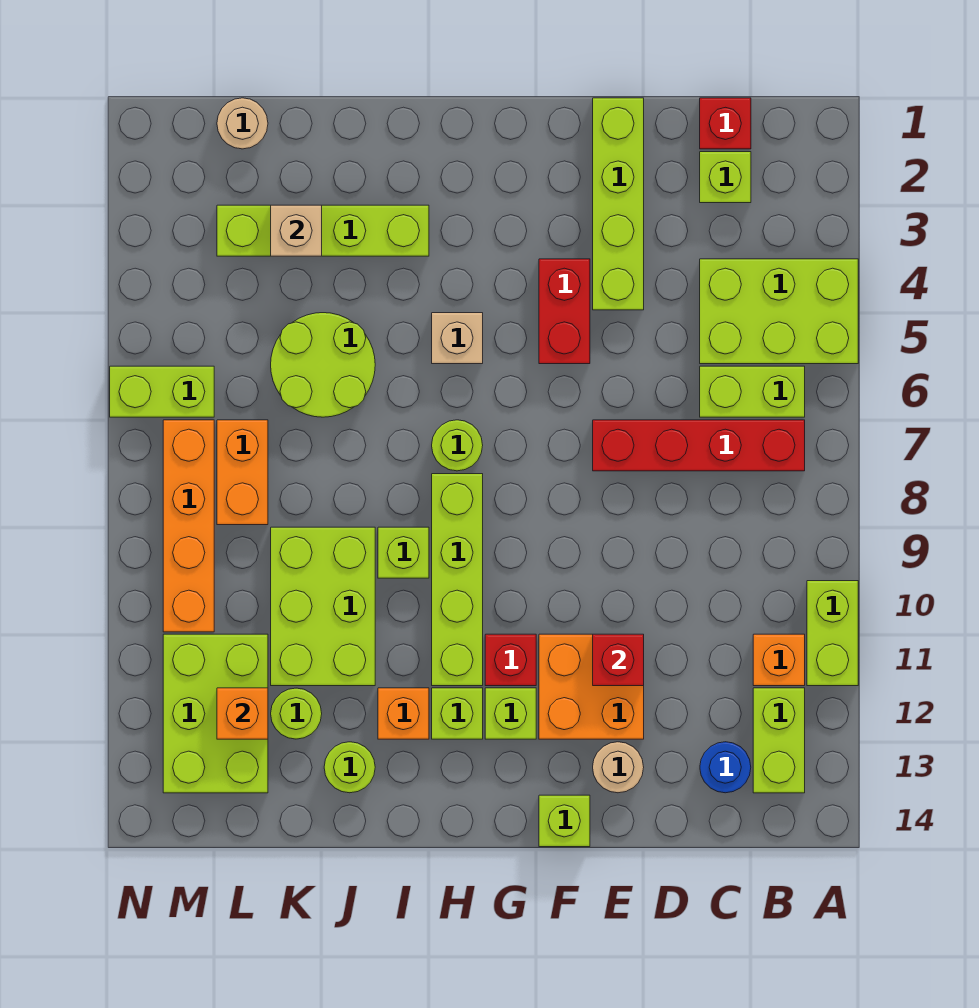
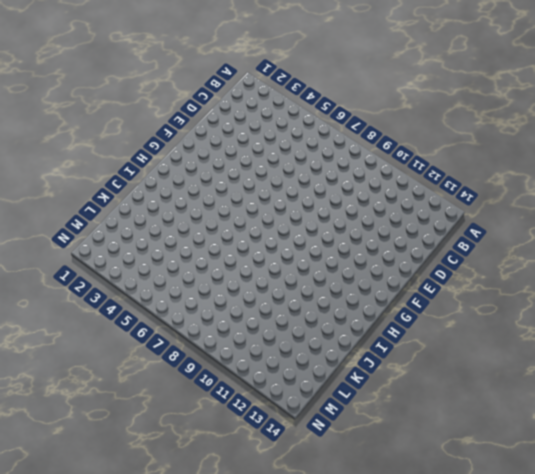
none -> lime 2x3 brick [700,259,858,364]
none -> lime 1x2 brick [807,581,858,686]
none -> lime 1x2 brick [700,366,805,417]
none -> red 1x4 brick [593,420,805,471]

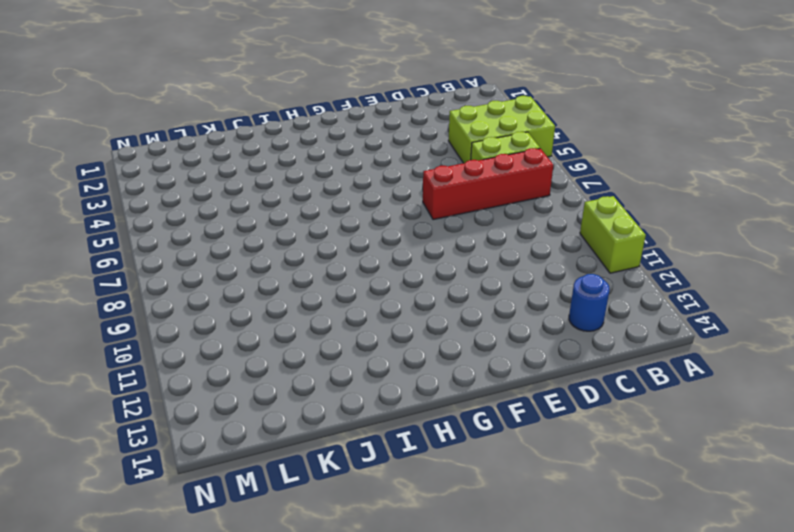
none -> orange 1x1 brick [753,634,805,686]
none -> lime 1x2 brick [753,688,805,793]
none -> red 1x1 brick [700,98,751,149]
none -> lime 1x1 brick [700,152,751,203]

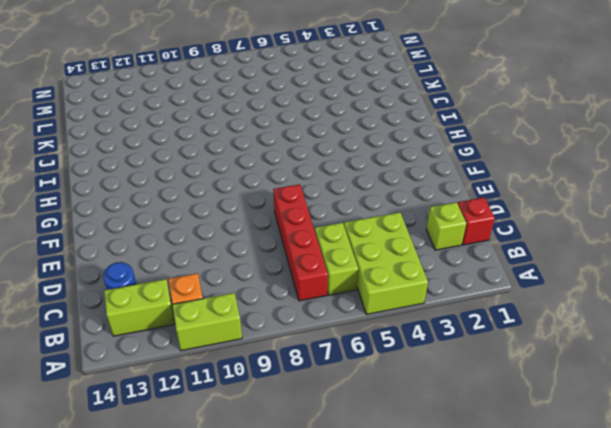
none -> lime 1x4 brick [593,98,644,310]
none -> orange 2x2 brick [539,634,644,739]
none -> tan 1x1 round brick [593,742,644,793]
none -> red 1x2 brick [539,259,590,364]

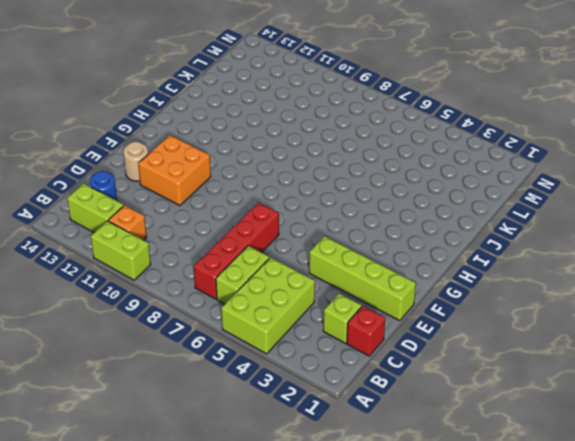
none -> red 1x2 brick [539,259,590,364]
none -> lime 1x1 brick [539,795,590,847]
none -> red 1x1 brick [485,634,536,686]
none -> lime 1x1 brick [485,688,536,739]

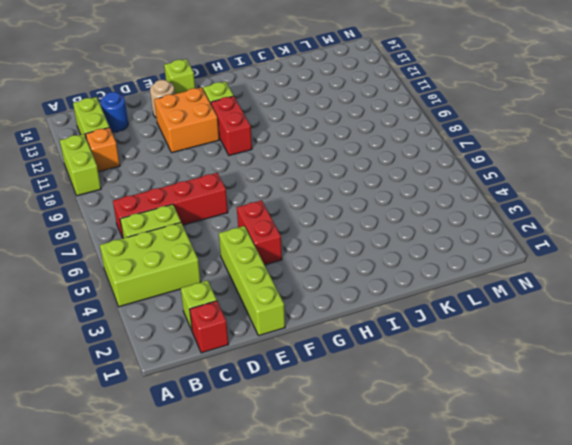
red 1x2 brick [211,96,252,156] -> red 1x1 brick [485,634,536,686]
none -> tan 1x1 brick [432,313,483,364]
none -> lime 1x1 round brick [432,420,483,471]
none -> lime 1x4 brick [432,474,483,686]
none -> lime 1x1 brick [432,688,483,739]

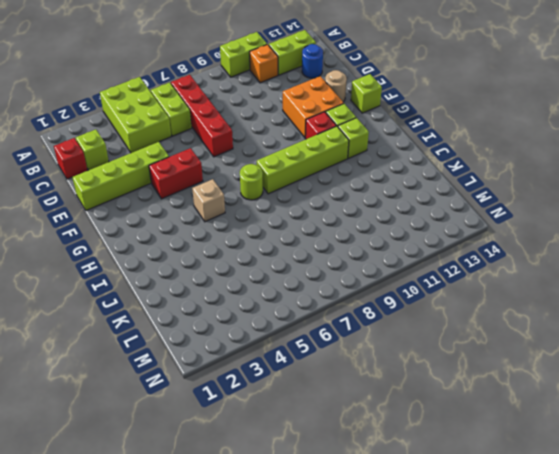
none -> lime 1x4 brick [217,205,429,256]
none -> lime 1x1 brick [378,527,429,578]
none -> orange 1x1 brick [378,688,429,739]
none -> lime 2x2 round brick [271,313,375,417]

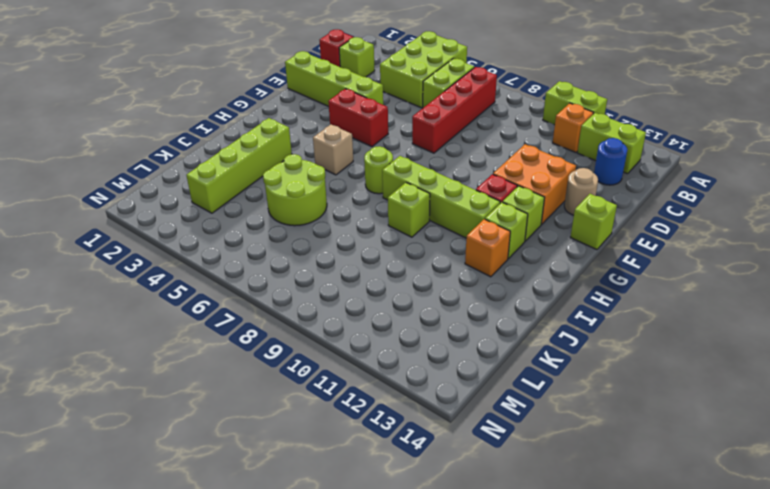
none -> lime 2x3 brick [271,527,375,686]
none -> lime 1x1 round brick [324,742,375,793]
none -> lime 1x1 round brick [271,688,322,739]
none -> tan 1x1 round brick [217,98,268,149]

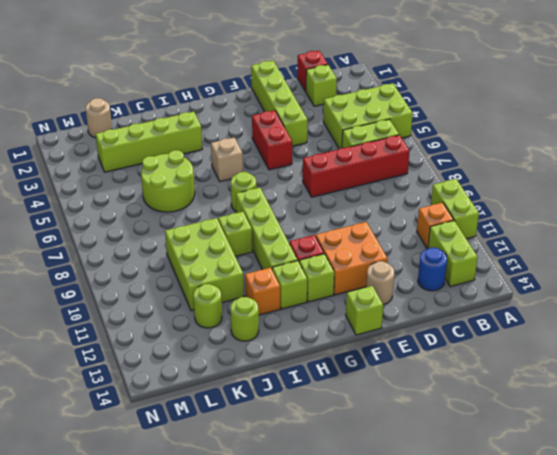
none -> orange 1x2 brick [217,420,268,525]
none -> lime 2x3 brick [163,634,268,793]
none -> lime 1x2 brick [110,366,214,417]
none -> orange 1x4 brick [163,420,214,632]

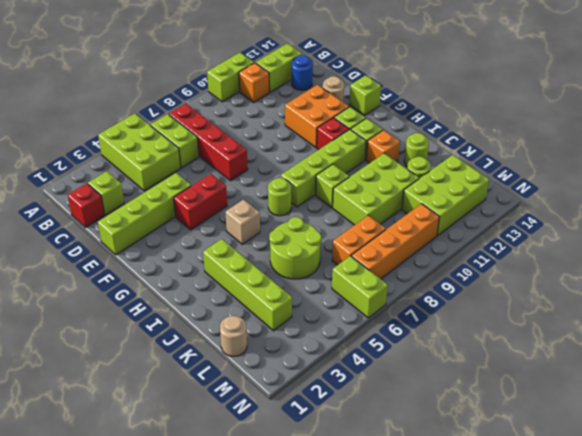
none -> red 1x1 brick [593,634,644,686]
none -> tan 1x1 brick [271,205,322,256]
none -> orange 1x1 brick [217,688,268,739]

